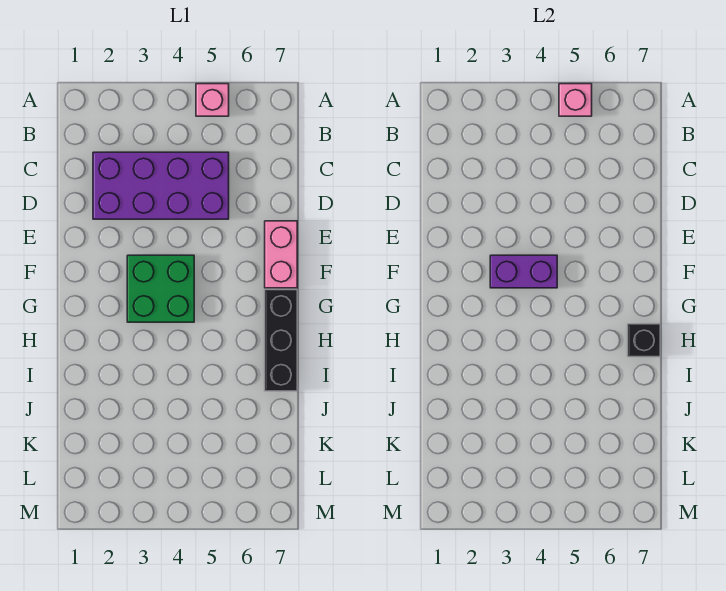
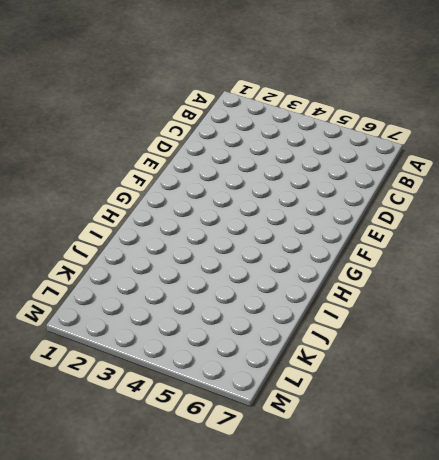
none -> pink 1x1 brick [196,84,229,116]
none -> purple 2x4 brick [93,152,229,219]

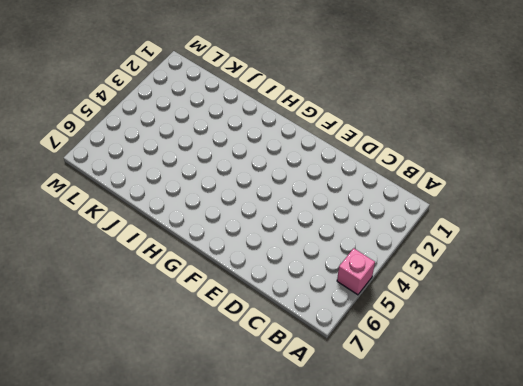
none -> purple 2x4 brick [93,152,229,219]
none -> pink 1x2 brick [265,221,297,288]

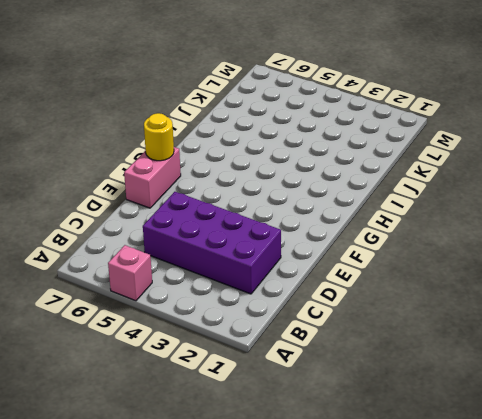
yellow 1x1 round brick [144,113,174,161] -> none
none -> green 2x2 brick [127,255,194,322]
none -> black 1x3 brick [265,290,297,391]

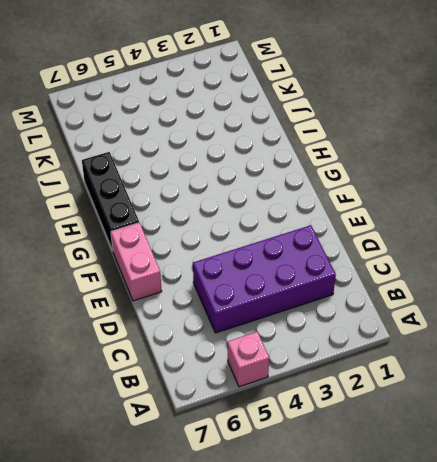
none -> green 2x2 brick [127,255,194,322]
none -> pink 1x1 brick [559,84,592,116]

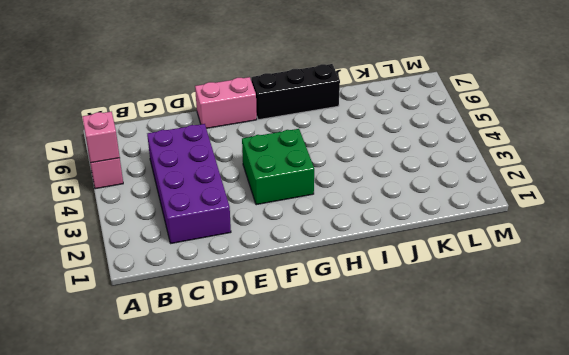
none -> purple 1x2 brick [490,255,557,288]
none -> black 1x1 brick [628,324,660,357]

